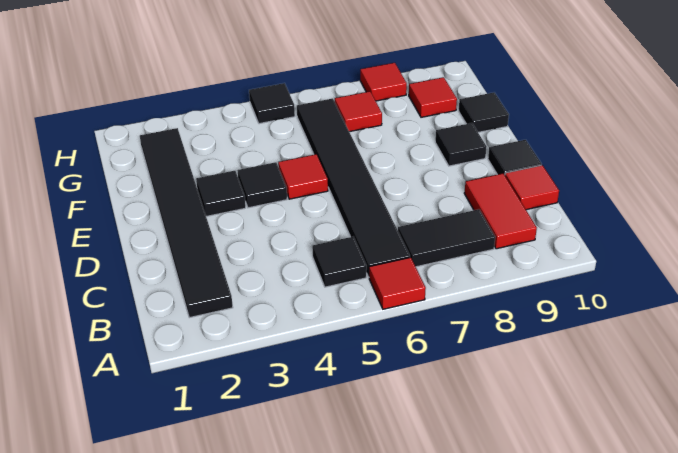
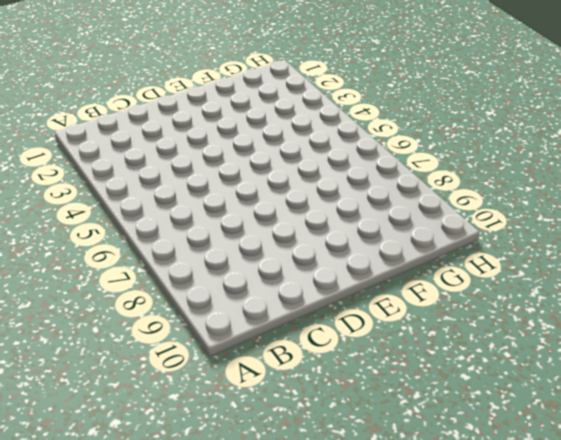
none -> red 1x1 tile [369,257,426,309]
none -> black 1x6 tile [140,128,233,318]
none -> black 1x1 tile [312,237,367,287]

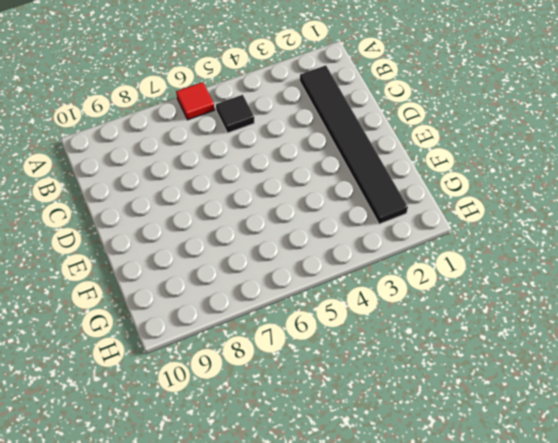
none -> black 1x6 tile [297,98,410,277]
none -> black 1x2 tile [398,209,495,267]
none -> red 1x2 tile [464,173,537,249]

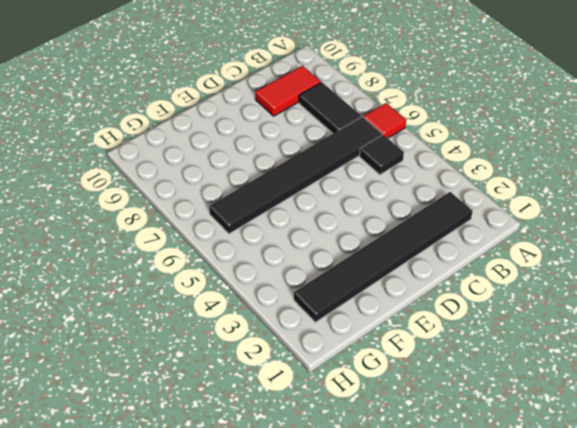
none -> red 1x1 tile [505,165,559,210]
none -> black 1x1 tile [488,140,542,175]
none -> black 1x1 tile [196,171,246,216]

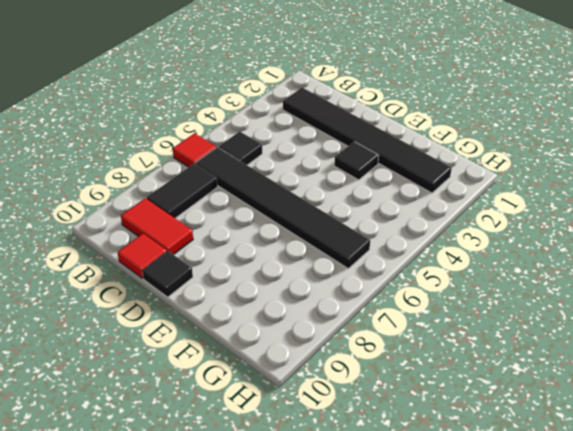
none -> black 1x1 tile [237,162,287,208]
none -> red 1x1 tile [278,154,328,199]
none -> black 1x1 tile [435,123,487,166]

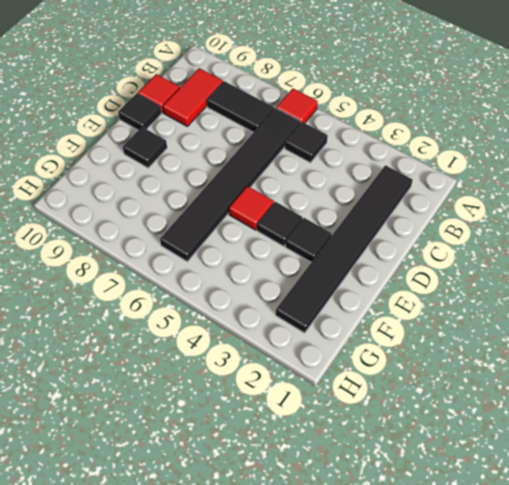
none -> black 1x1 tile [459,93,509,132]
none -> red 1x1 tile [335,91,382,132]
none -> red 1x1 tile [409,77,457,117]

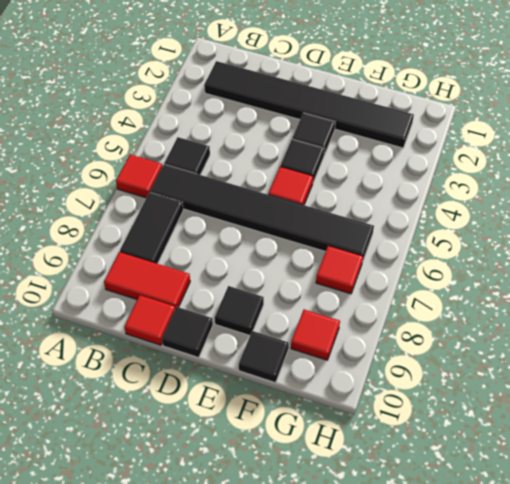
none -> black 1x1 tile [249,83,295,124]
none -> red 1x1 tile [360,63,407,101]

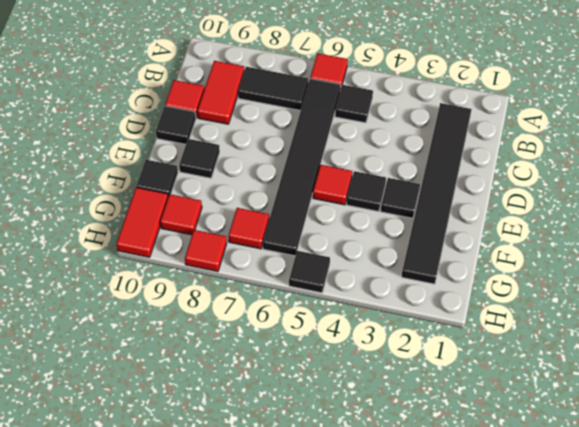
red 1x2 tile [116,187,168,257] -> none

